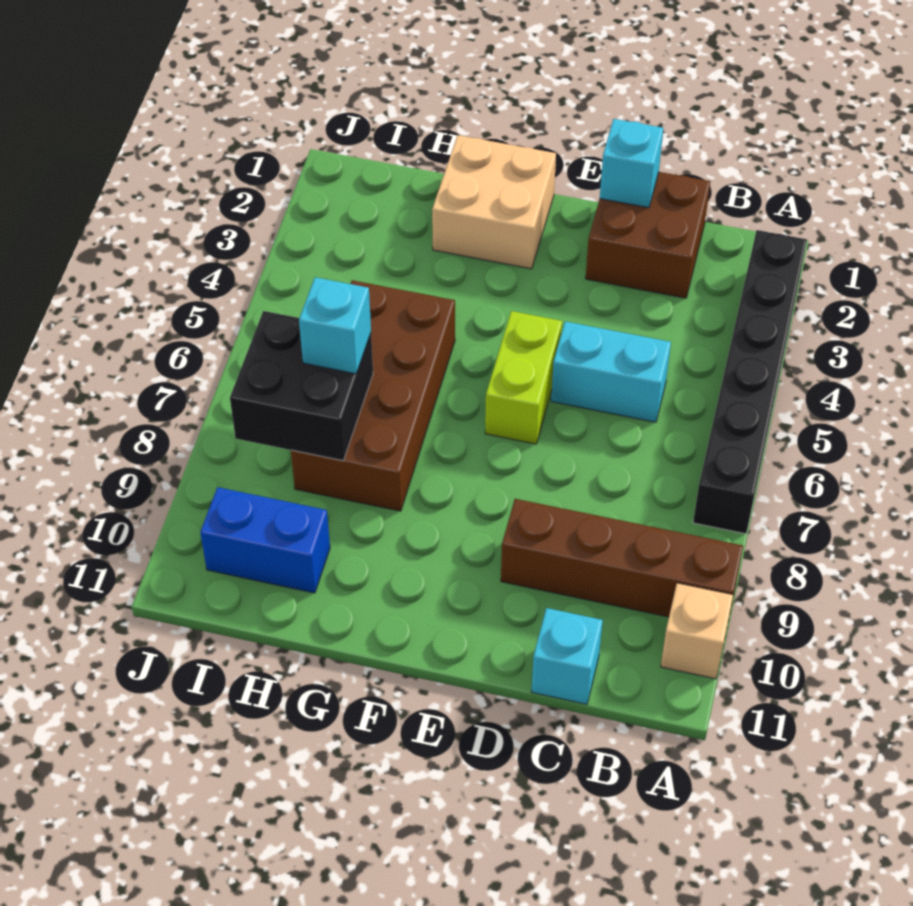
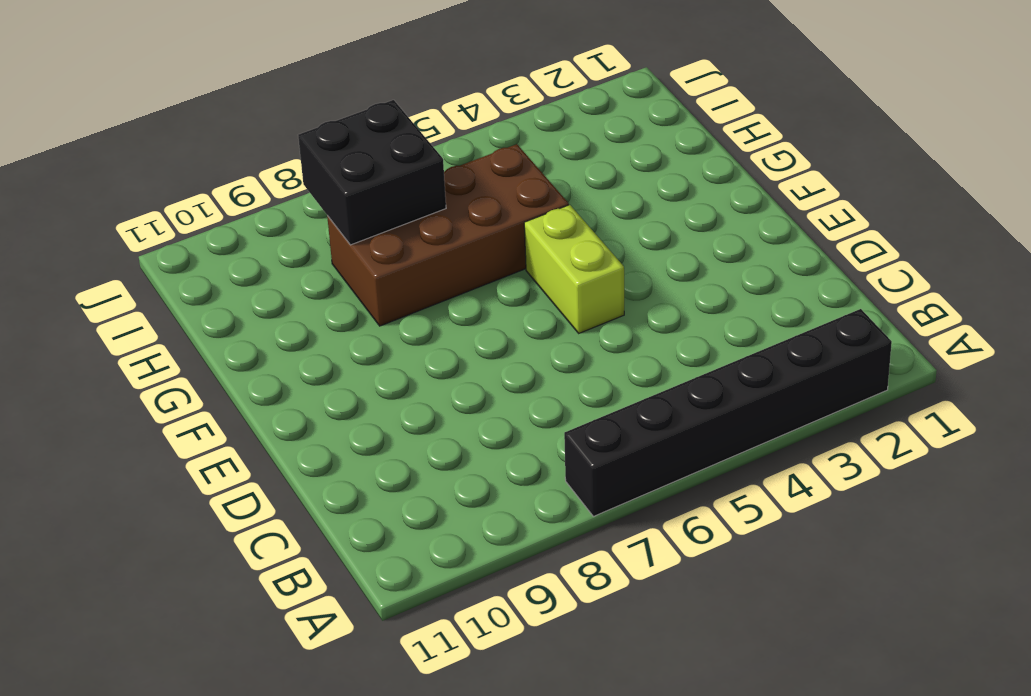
lime 1x2 brick [524,205,624,333] -> lime 1x2 brick turned to [485,311,562,444]
none -> brown 1x4 brick [501,499,743,617]
none -> tan 1x1 brick [661,583,733,679]
none -> brown 2x2 brick [586,172,711,298]

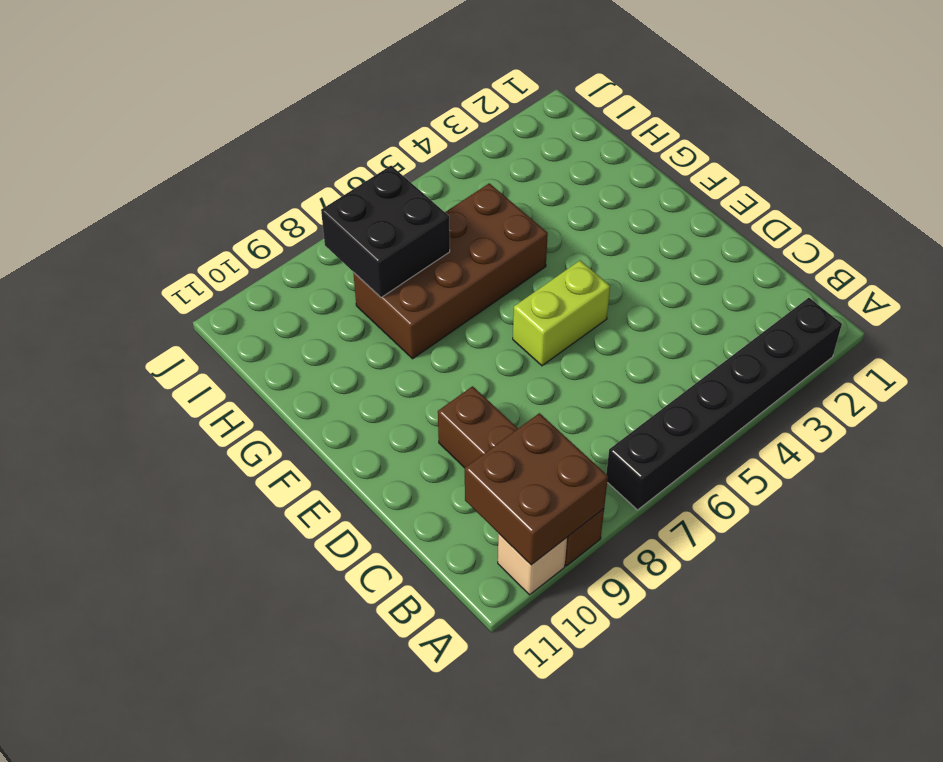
brown 2x2 brick [465,413,608,565] -> brown 2x2 brick moved to [586,172,711,298]
none -> cyan 1x2 brick [551,321,671,422]
none -> cyan 1x1 brick [531,608,603,704]
none -> tan 2x2 brick [432,135,556,269]

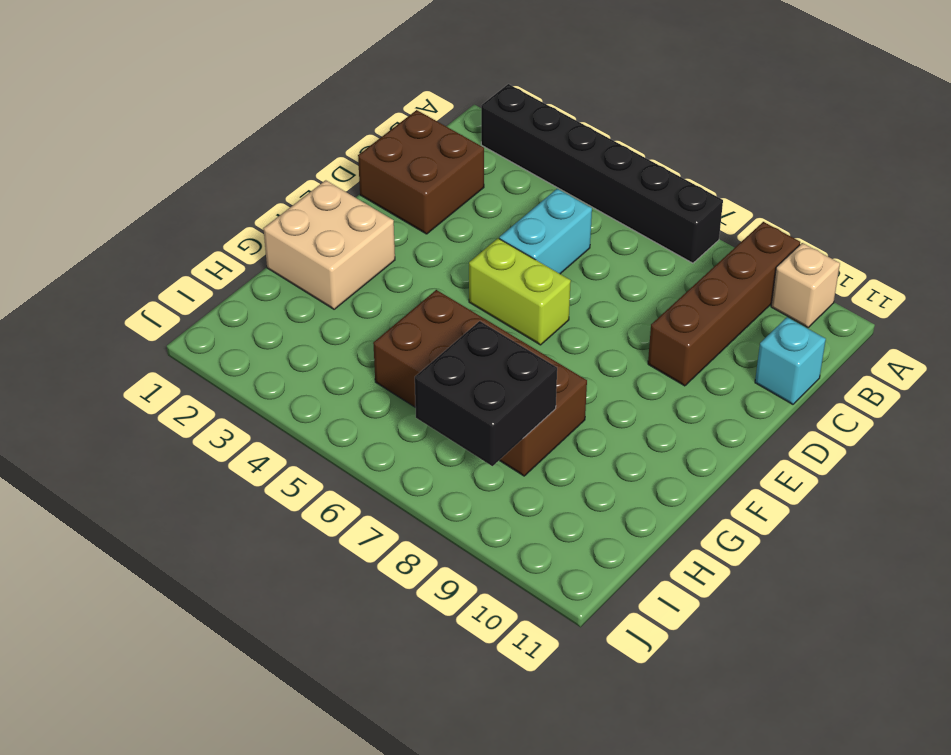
none -> blue 1x2 brick [200,487,330,593]
none -> cyan 1x1 brick [600,119,663,208]
none -> cyan 1x1 brick [299,277,371,374]

